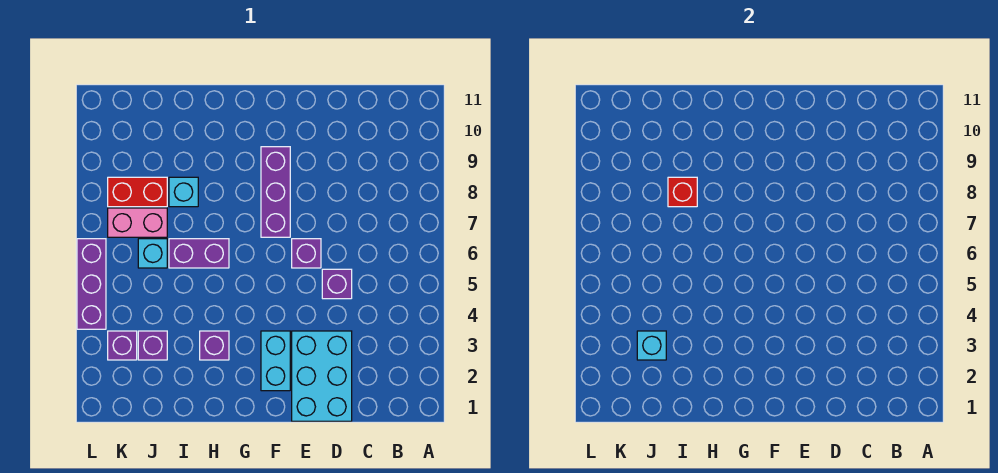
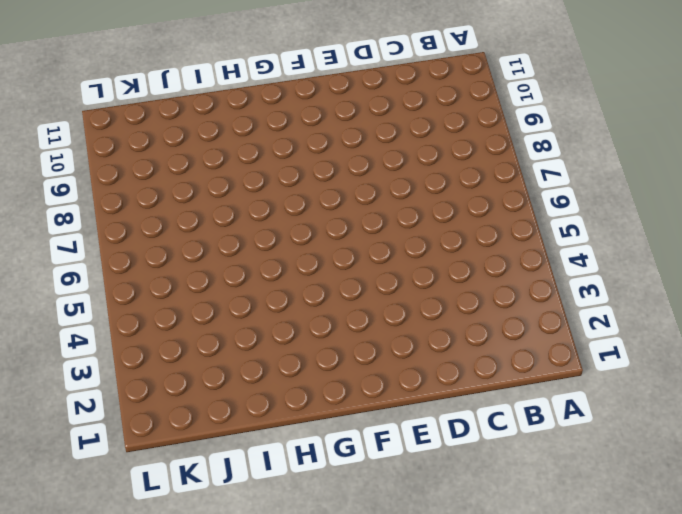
none -> cyan 2x3 brick [292,331,352,421]
none -> purple 1x1 brick [322,269,352,299]
none -> purple 1x1 brick [292,239,321,268]

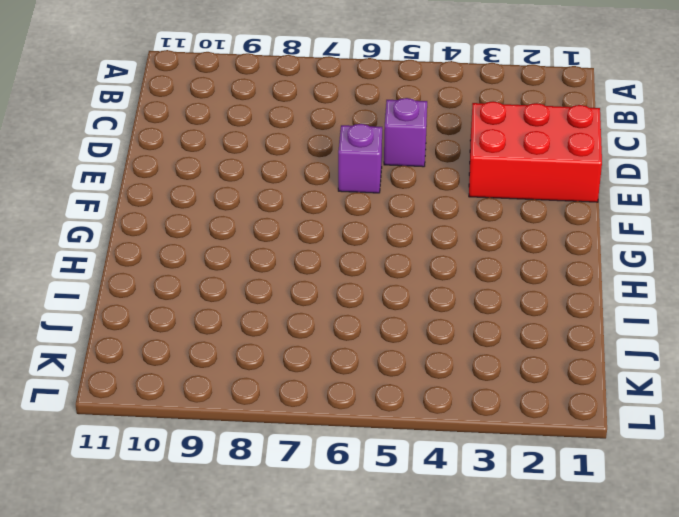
red 2x3 brick [469,101,602,202] -> cyan 2x3 brick [292,331,352,421]
none -> cyan 1x2 brick [261,331,290,391]
none -> purple 1x3 brick [261,147,290,237]
none -> purple 1x1 brick [200,331,229,360]

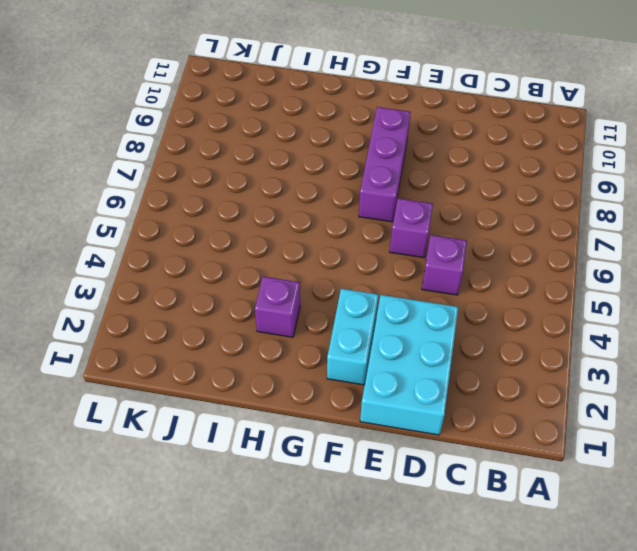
none -> purple 1x2 brick [169,239,229,268]
none -> cyan 1x1 brick [169,177,198,207]
none -> purple 1x1 brick [138,331,167,360]

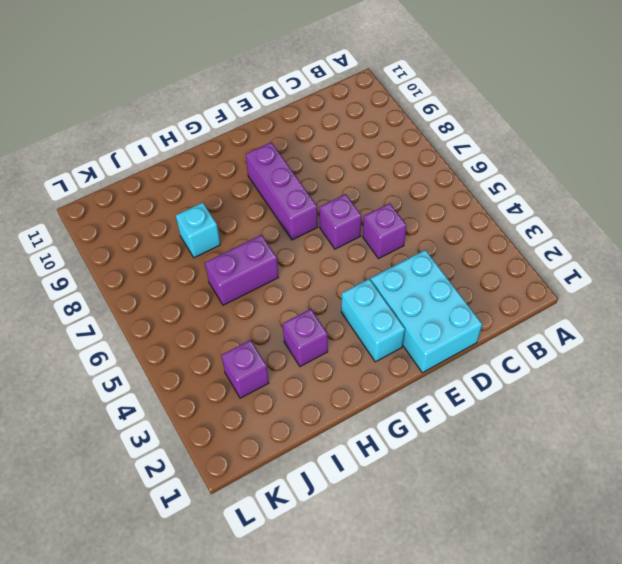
none -> cyan 1x1 brick [138,239,167,268]
none -> pink 1x2 brick [108,208,167,237]
none -> red 1x2 brick [108,177,167,207]

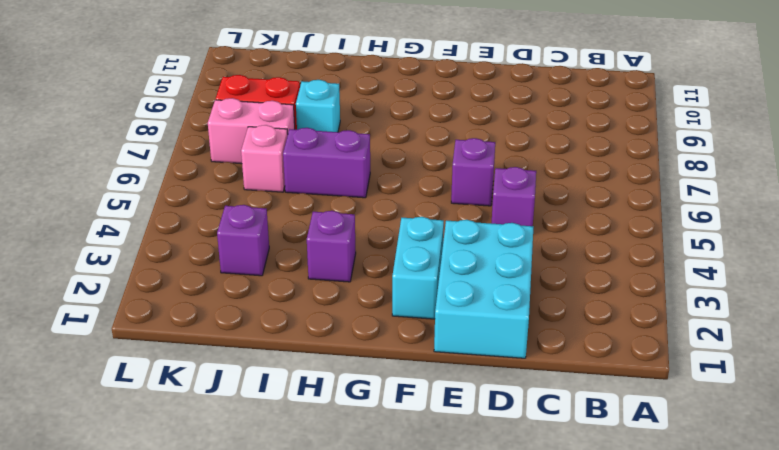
pink 1x1 brick [241,125,288,192] -> cyan 1x1 brick [138,239,167,268]
none -> purple 1x3 brick [261,147,290,237]
none -> purple 1x1 brick [108,331,137,360]
none -> purple 1x3 brick [77,239,106,329]

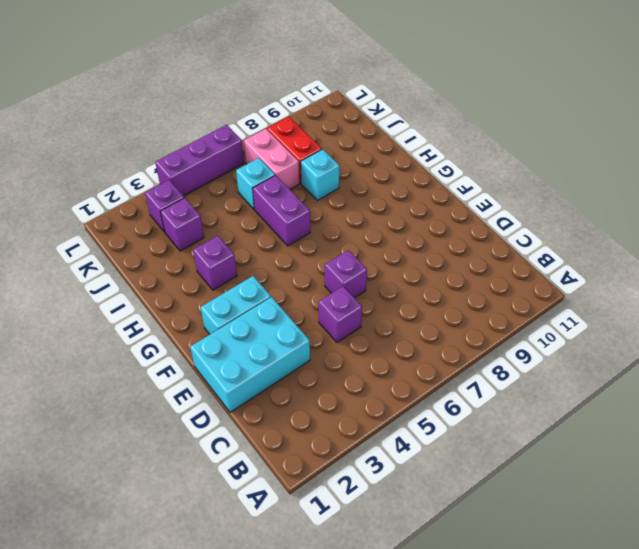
none -> purple 1x3 brick [261,147,290,237]
none -> red 1x1 brick [668,177,697,207]
none -> cyan 1x1 brick [637,331,666,360]

